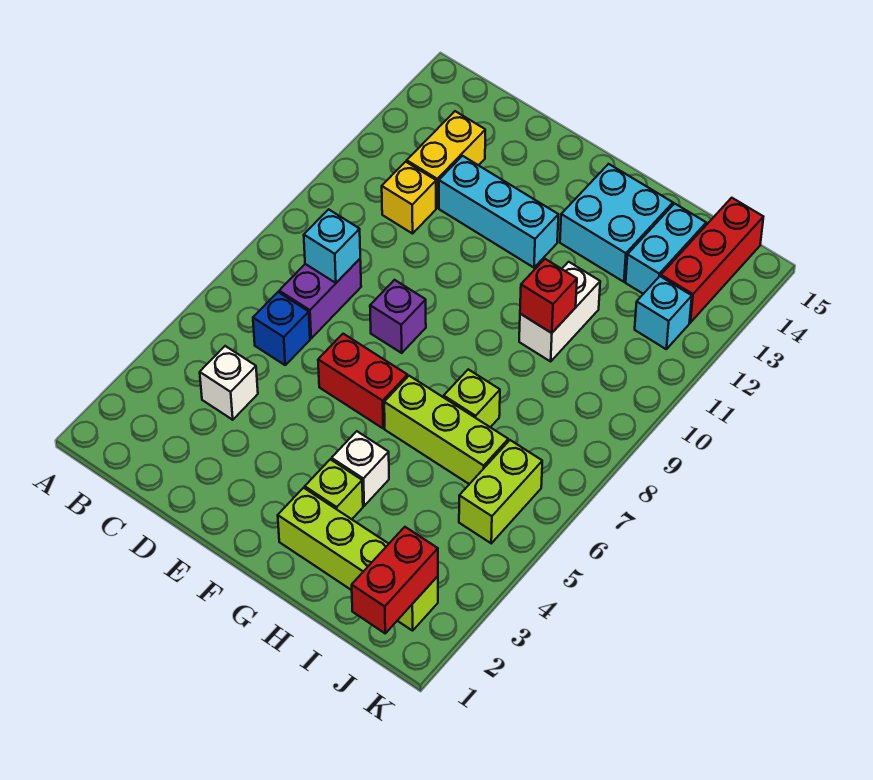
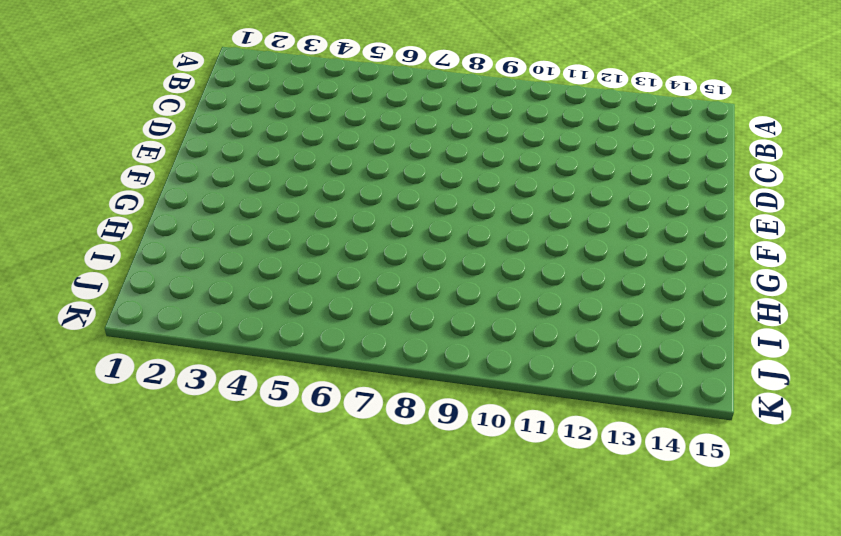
none -> white 1x1 brick [200,346,258,420]
none -> blue 1x1 brick [253,292,310,365]
none -> purple 1x2 brick [279,259,361,338]

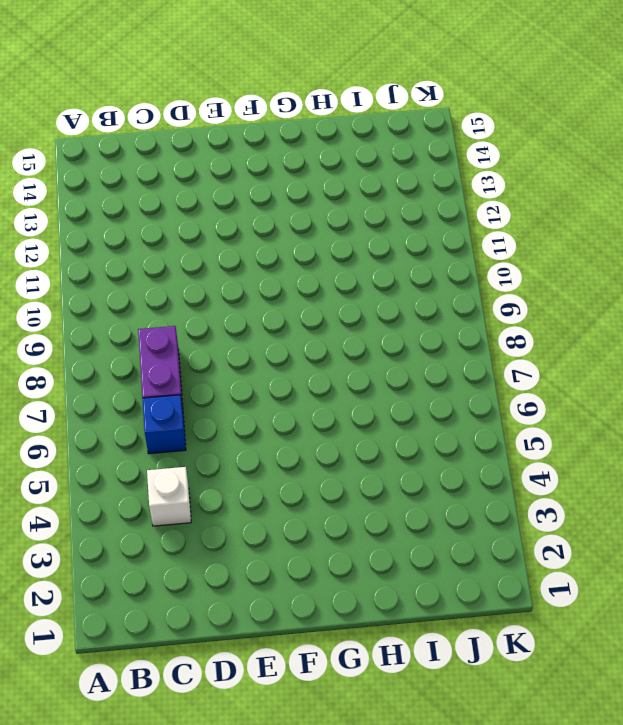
none -> yellow 1x1 brick [382,162,436,234]
none -> yellow 1x2 brick [407,111,485,208]
none -> cyan 1x3 brick [439,156,558,268]

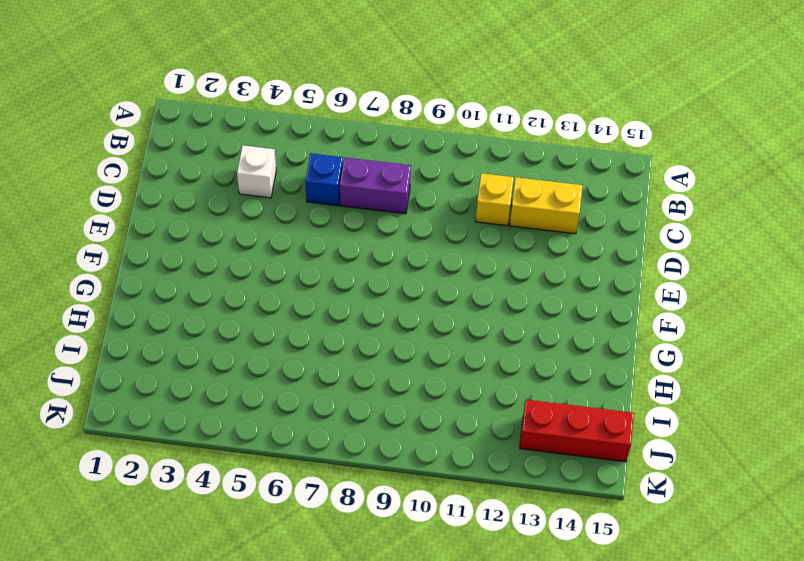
none -> cyan 1x3 brick [439,156,558,268]
none -> red 1x2 brick [318,334,407,428]
none -> purple 1x1 brick [370,280,426,353]

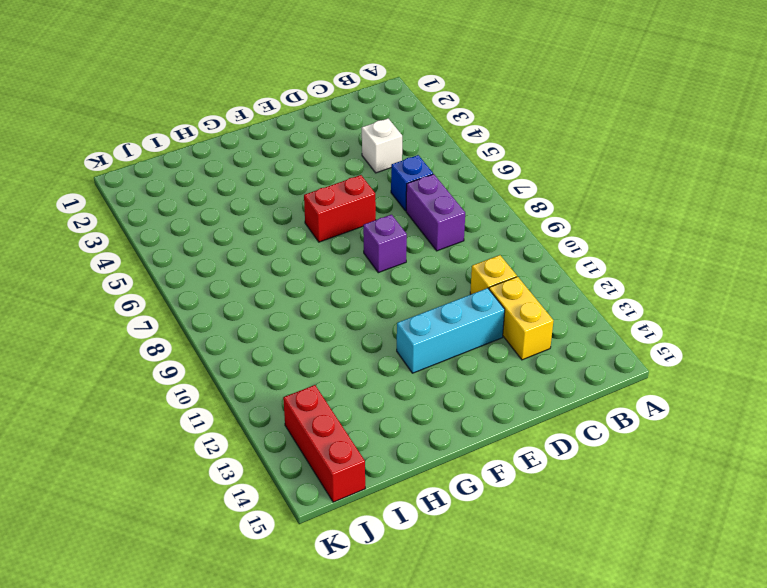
none -> lime 1x4 brick [278,488,438,631]
none -> lime 1x1 brick [305,459,363,519]
none -> white 1x1 brick [332,431,389,506]

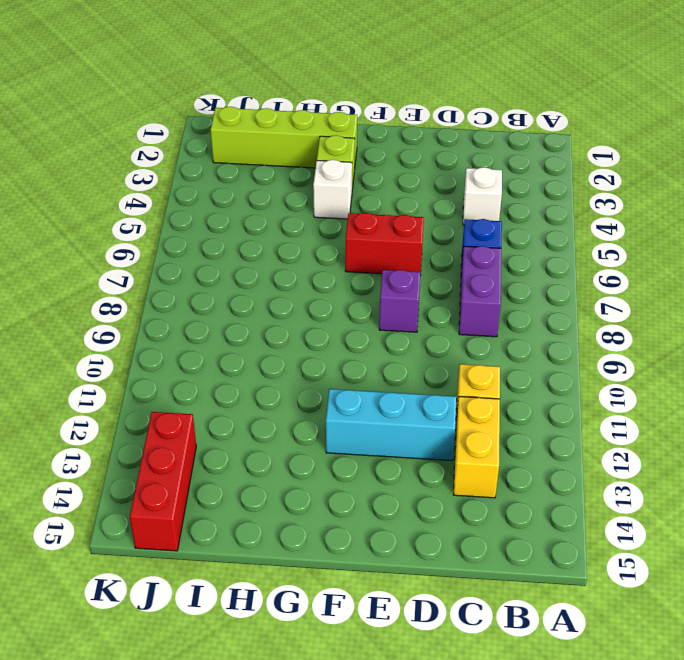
none -> lime 1x3 brick [384,376,508,484]
none -> cyan 2x2 brick [560,164,673,282]
none -> lime 1x1 brick [444,369,500,427]

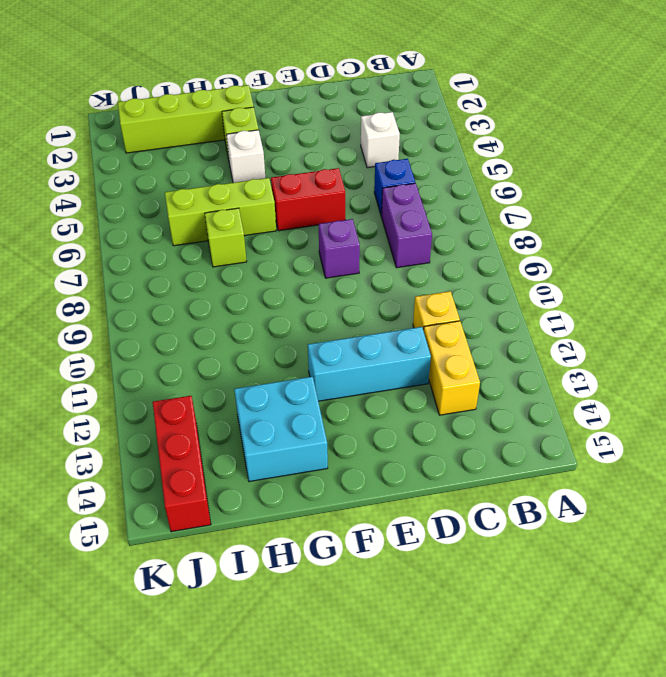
none -> white 1x2 brick [519,262,600,361]
none -> cyan 1x2 brick [626,204,706,294]
none -> lime 1x2 brick [459,440,542,543]

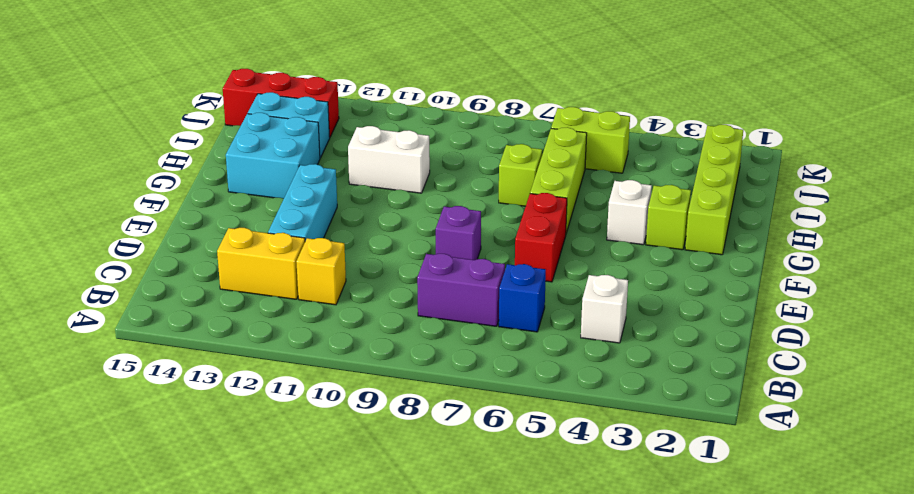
none -> cyan 1x1 brick [635,276,692,349]
none -> cyan 1x1 brick [304,209,360,283]
none -> red 1x1 brick [520,259,577,333]

